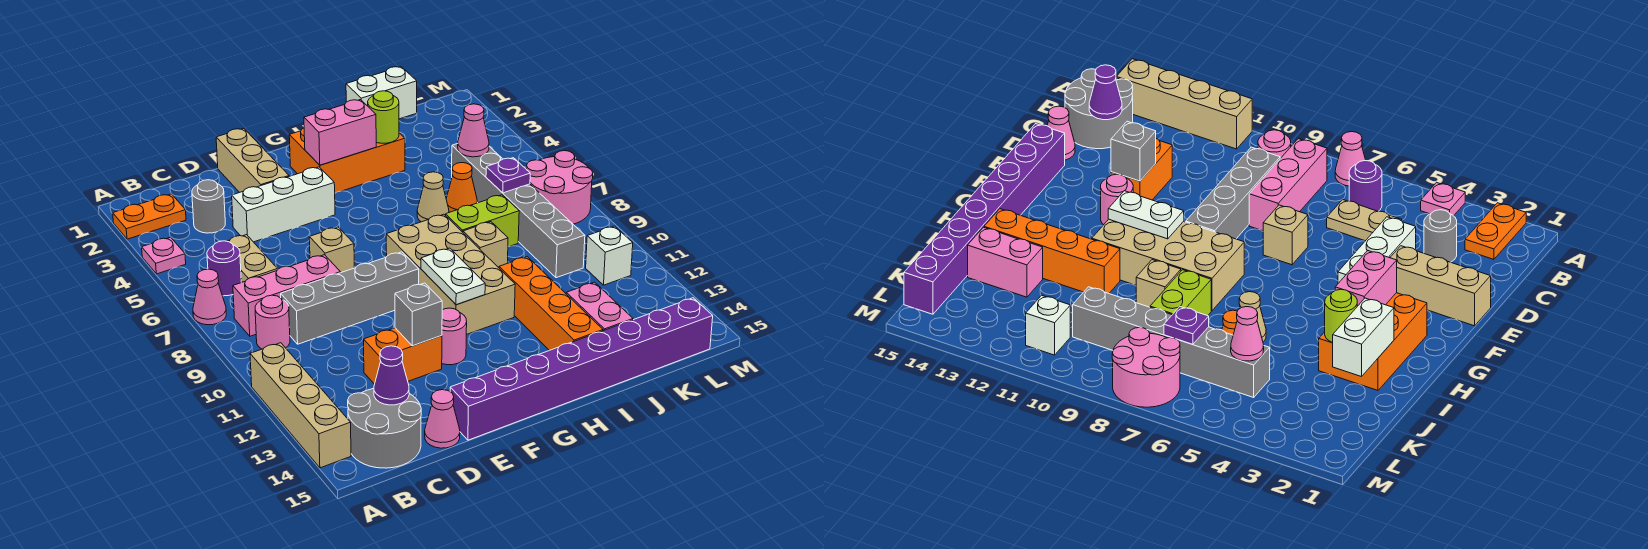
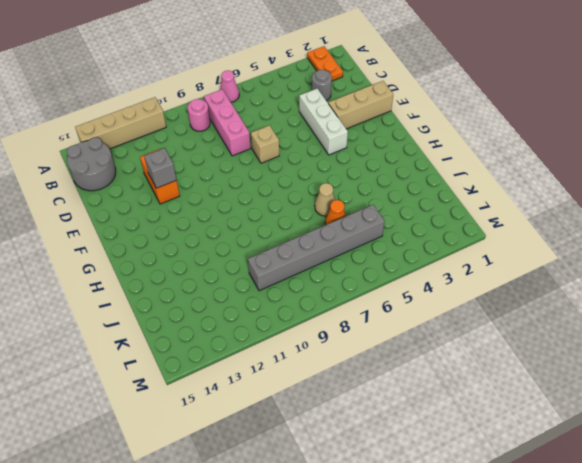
none -> pink 1x1 plate [142,237,186,274]
none -> purple 1x1 round brick [207,241,241,296]
none -> tan 1x2 plate [227,235,278,282]
none -> grey 1x4 brick [281,252,419,344]

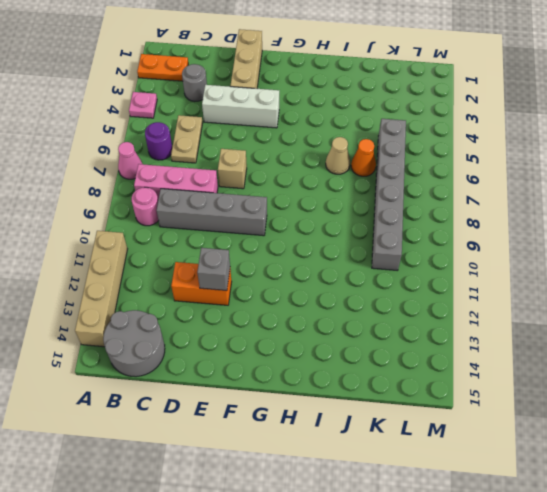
none -> pink 1x1 cone [425,390,460,448]
none -> purple 1x8 brick [450,298,713,440]
none -> pink 1x1 round brick [442,308,467,365]
none -> orange 2x3 brick [289,128,405,193]

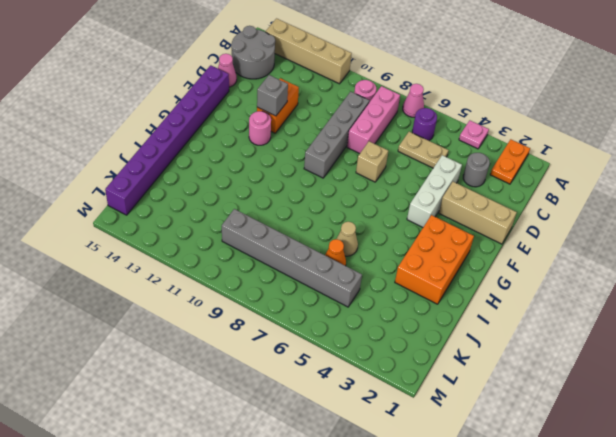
none -> tan 2x4 brick [386,214,515,335]
none -> lime 1x2 brick [446,195,519,247]
none -> tan 1x1 brick [463,222,508,268]
none -> orange 1x4 brick [499,257,603,350]

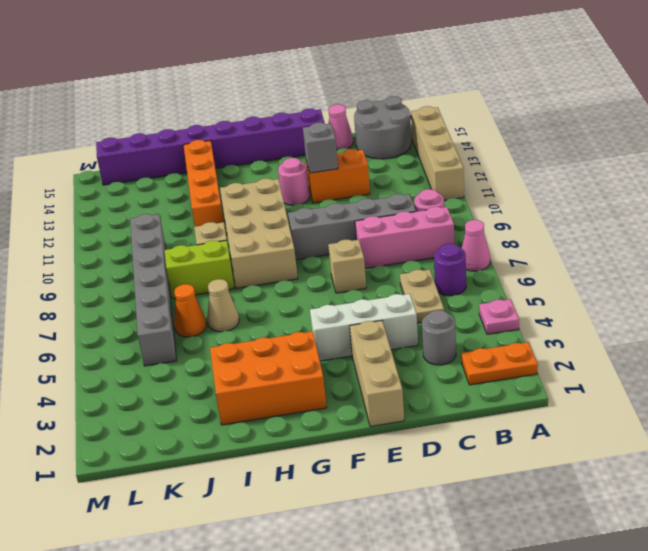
none -> pink 1x2 brick [566,282,633,331]
none -> pink 2x2 round brick [526,151,593,224]
none -> white 1x1 brick [586,226,633,285]
none -> purple 1x1 cone [374,346,409,405]

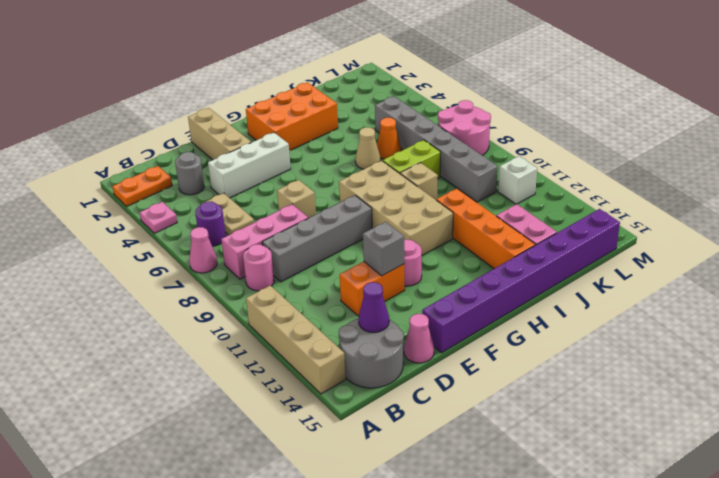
none -> pink 1x2 brick [304,100,376,165]
none -> white 1x2 plate [421,248,485,305]
none -> white 1x2 brick [346,67,417,119]
none -> lime 1x1 round brick [368,91,399,143]

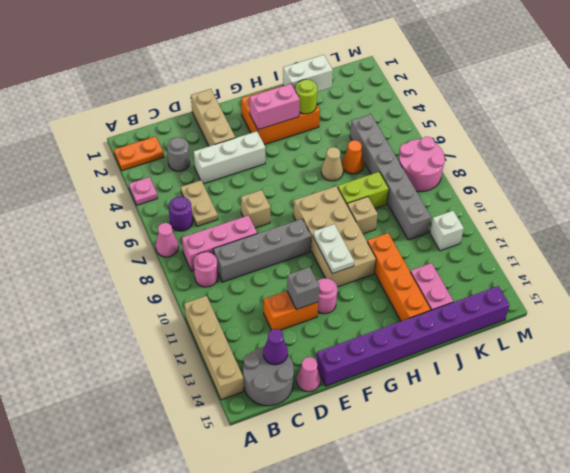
none -> pink 1x1 cone [458,104,489,157]
none -> purple 1x1 plate [486,158,530,193]

